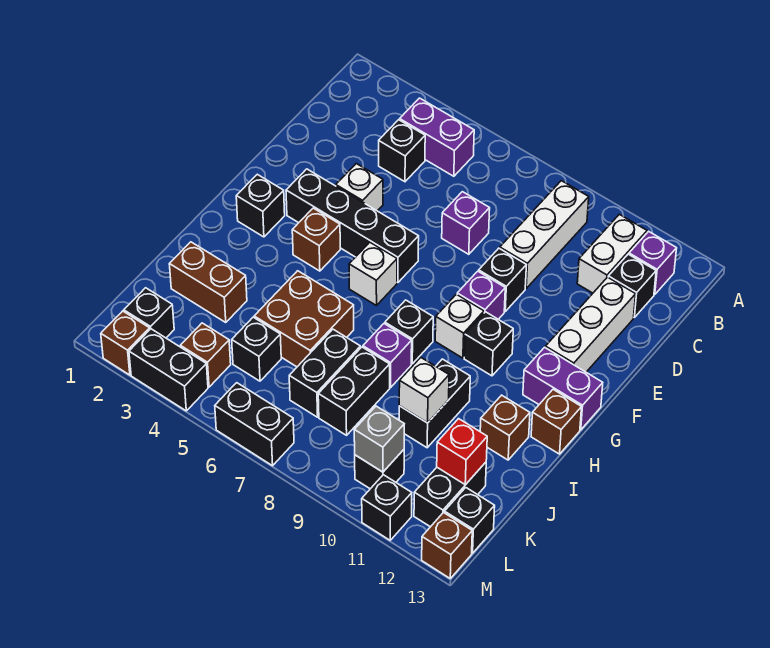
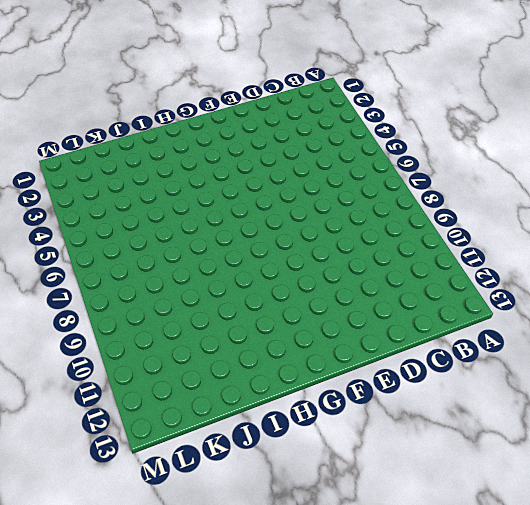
none -> purple 1x2 brick [400,98,474,176]
none -> white 1x3 brick [500,181,589,288]
none -> white 1x2 brick [577,214,647,293]
none -> purple 1x1 brick [629,231,677,295]

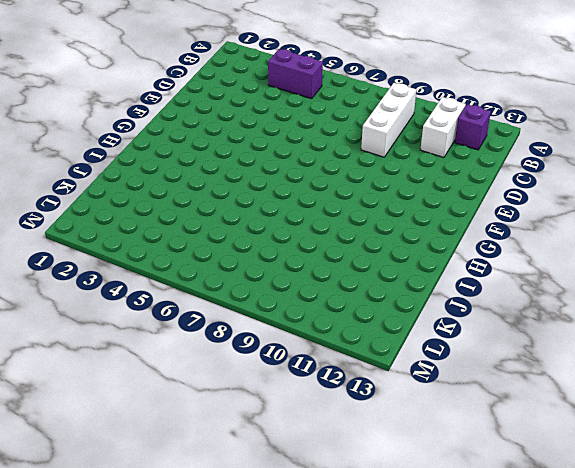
none -> black 1x1 brick [379,120,425,182]
none -> black 1x1 brick [608,254,656,317]
none -> purple 1x1 brick [442,192,490,254]
none -> white 1x3 brick [545,277,636,372]

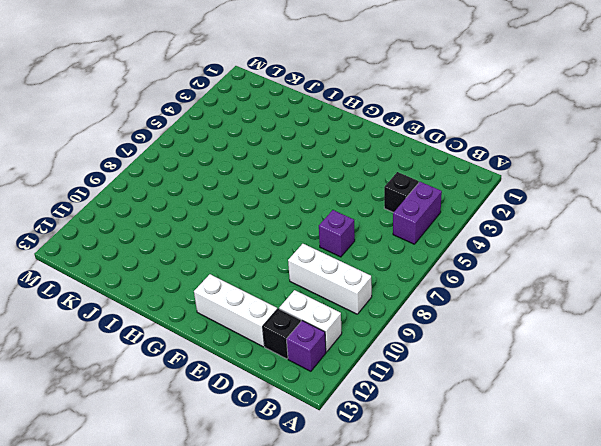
none -> white 1x1 brick [336,164,383,211]
none -> black 1x1 brick [479,248,526,311]
none -> black 1x4 brick [286,169,419,283]
none -> purple 1x1 brick [457,271,505,319]

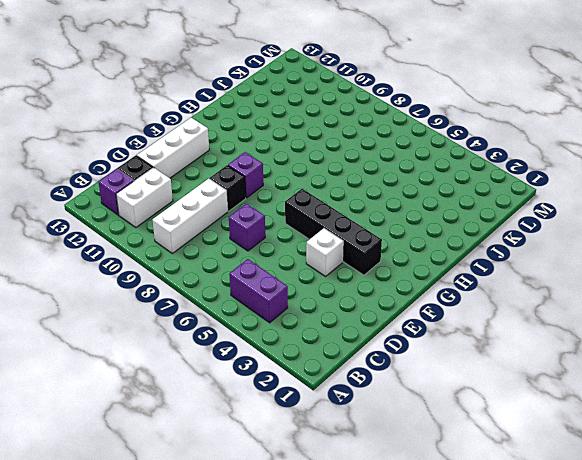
none -> black 1x1 brick [379,120,425,182]
none -> black 1x1 brick [236,174,285,237]
none -> brown 1x1 brick [292,208,340,271]
none -> white 1x1 brick [349,242,397,306]

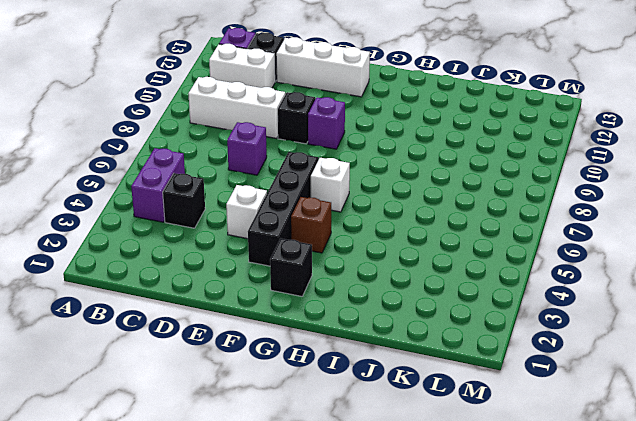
none -> white 1x1 brick [435,294,484,358]
none -> black 1x1 brick [464,312,513,376]
none -> purple 1x2 brick [523,347,603,430]
none -> black 1x1 brick [385,300,433,364]

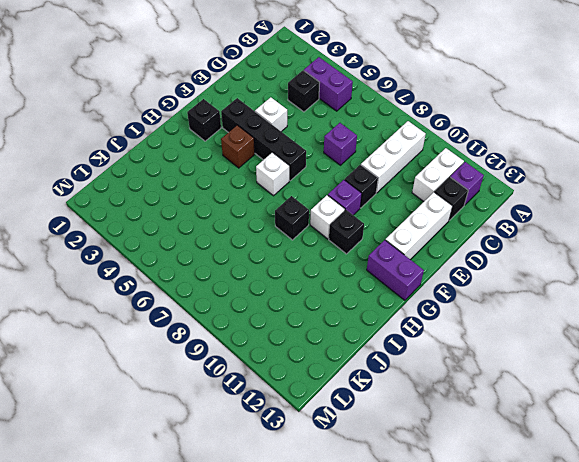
none -> brown 1x1 brick [531,389,582,454]
none -> brown 2x2 brick [254,271,354,367]
none -> purple 1x1 brick [363,324,412,387]
none -> black 1x2 brick [399,359,470,448]

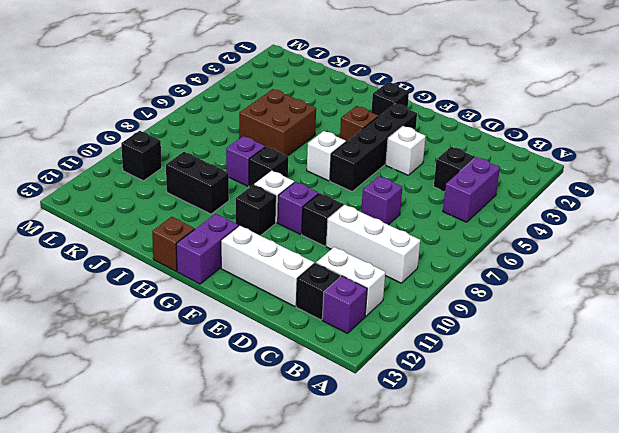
none -> brown 1x1 brick [480,395,530,460]
none -> brown 1x2 brick [169,242,247,322]
none -> black 1x2 brick [289,329,360,417]
none -> black 1x2 brick [318,347,390,435]

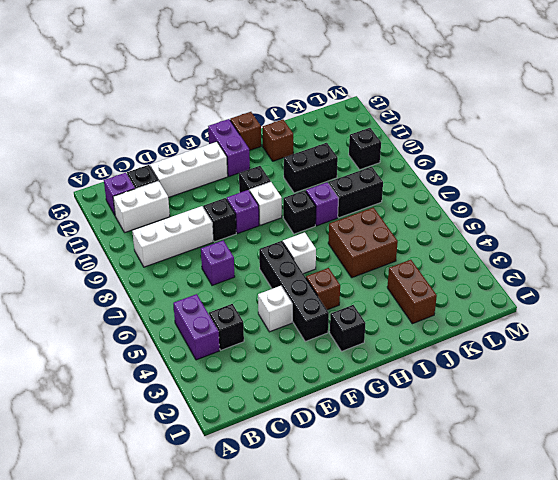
none -> black 1x2 brick [289,329,360,417]
none -> black 1x1 brick [232,317,281,381]
none -> black 1x2 brick [414,462,486,527]
none -> black 1x1 brick [124,288,174,338]

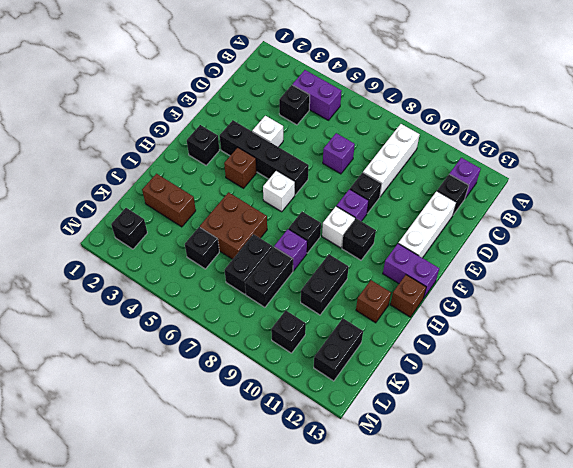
none -> white 1x2 brick [577,214,647,293]
none -> brown 1x1 brick [180,323,231,387]
none -> black 1x1 brick [444,488,495,553]
none -> brown 1x1 brick [101,311,150,375]

